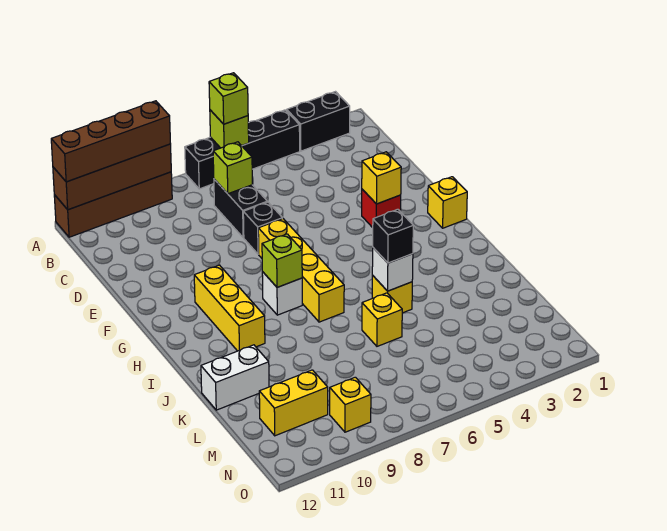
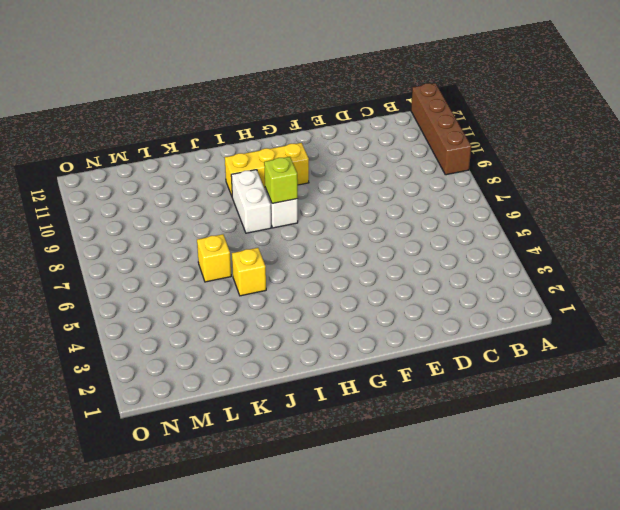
white 1x2 brick [231,170,271,233] -> white 1x2 brick moved to [201,345,269,410]
none -> black 1x2 brick [287,92,350,151]
none -> black 1x4 brick [185,110,300,189]
none -> black 1x2 brick [214,179,267,238]

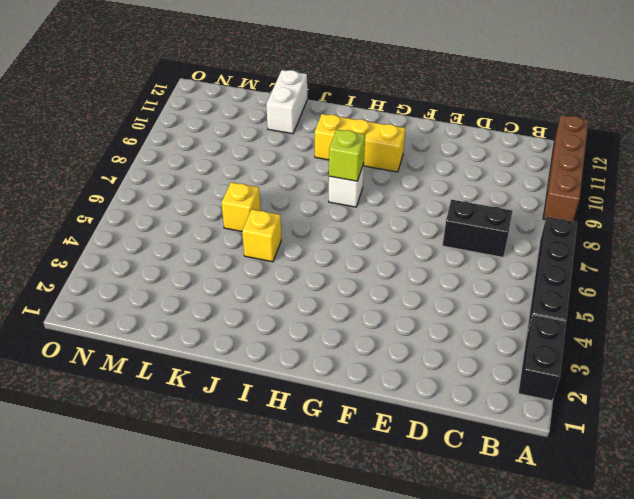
none -> black 1x1 brick [243,202,282,254]
none -> red 1x1 brick [362,189,401,228]
none -> yellow 1x4 brick [258,219,344,322]

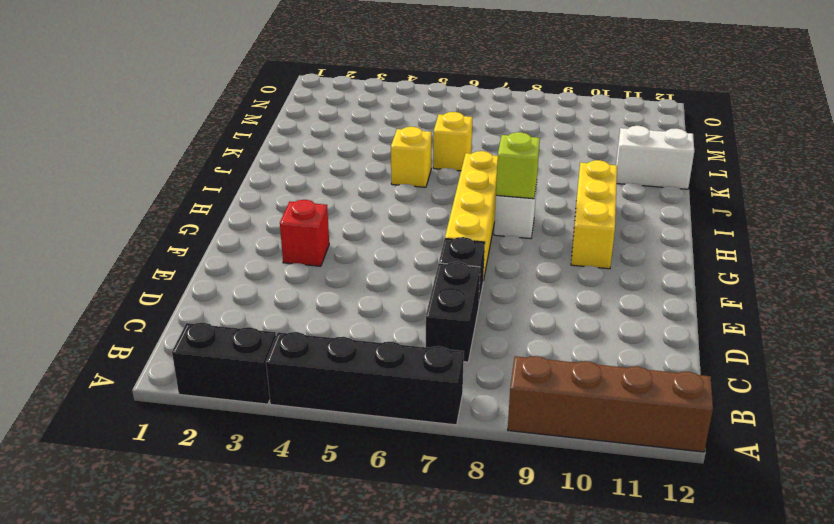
none -> yellow 1x1 brick [428,177,467,228]
none -> yellow 1x2 brick [259,370,328,436]
none -> yellow 1x1 brick [330,377,371,432]

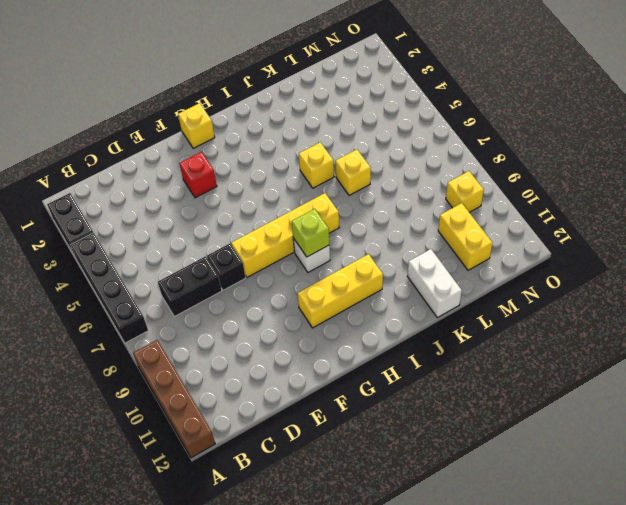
none -> lime 1x1 brick [210,110,249,148]
none -> brown 1x4 brick [53,144,171,210]
none -> lime 1x1 brick [213,142,252,194]

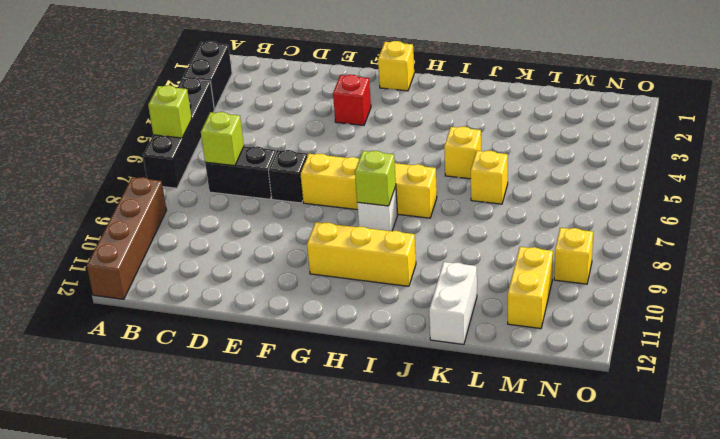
none -> brown 1x4 brick [53,144,171,210]
none -> yellow 1x1 brick [362,152,401,204]
none -> white 1x1 brick [372,248,413,291]

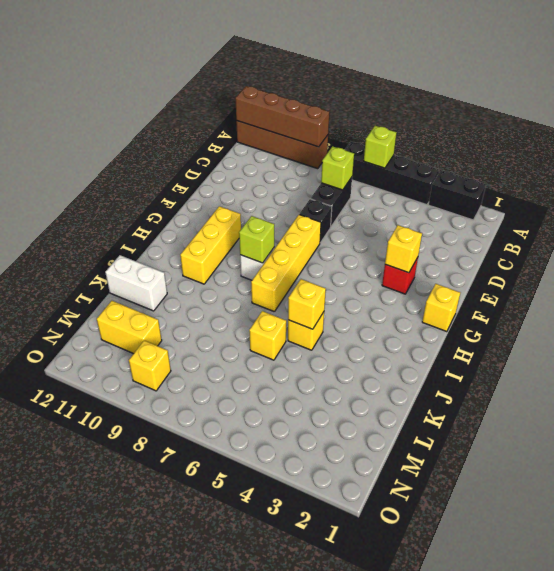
yellow 1x1 brick [288,279,326,329] -> white 1x1 brick [372,248,413,291]
none -> lime 1x1 brick [209,73,248,124]
none -> brown 1x4 brick [51,101,170,182]
none -> black 1x1 brick [373,209,413,263]

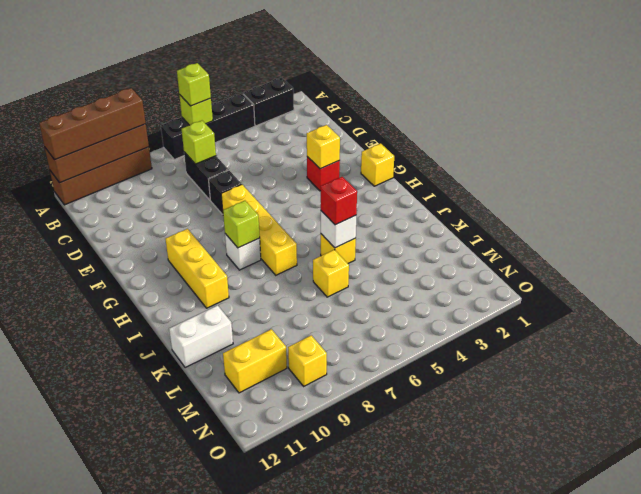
red 1x1 brick [321,177,357,225] -> black 1x1 brick [373,209,413,263]

